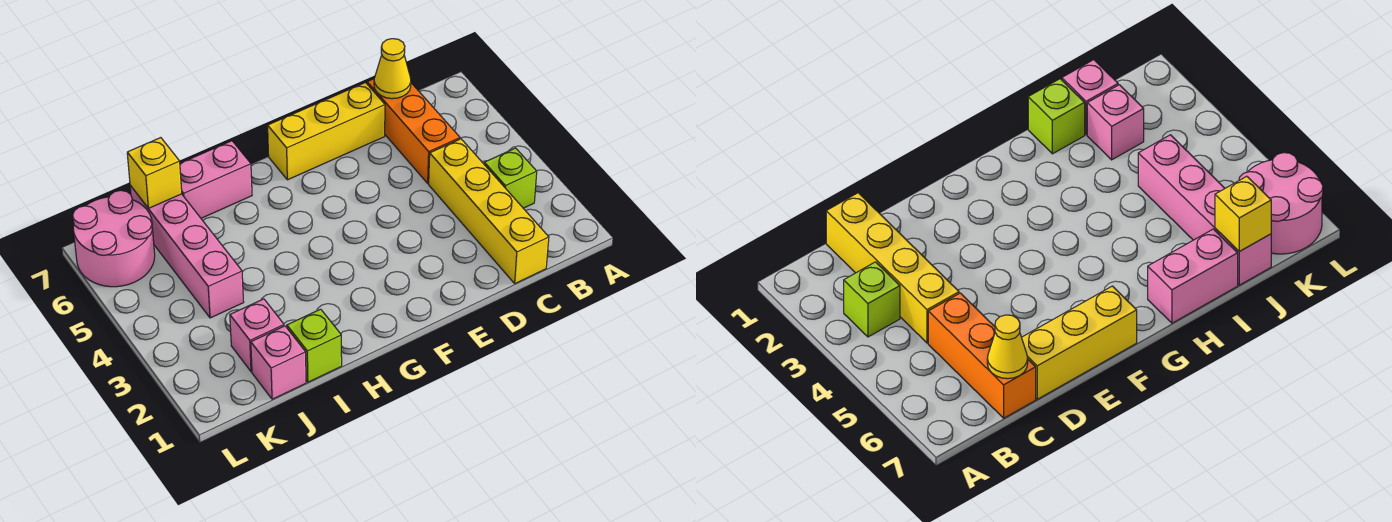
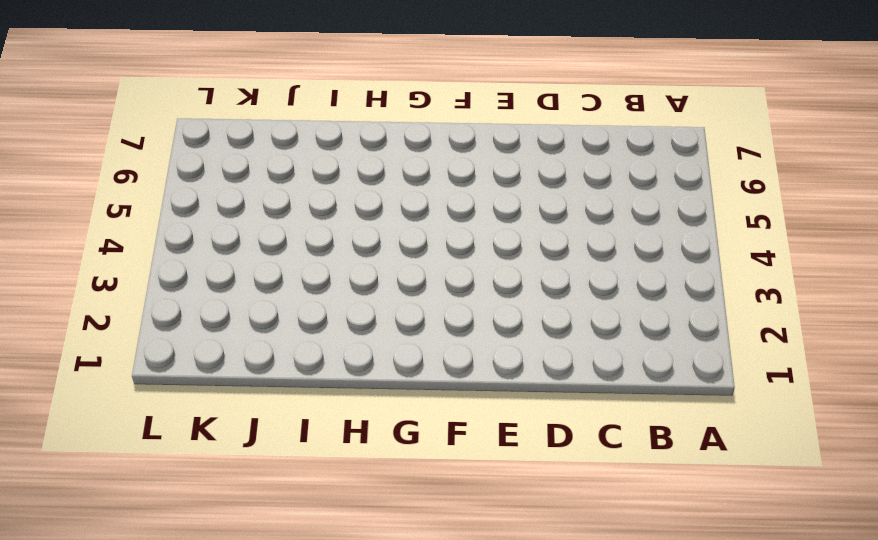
none -> lime 1x1 brick [484,148,537,208]
none -> yellow 1x4 brick [429,139,549,283]
none -> orange 1x3 brick [367,79,460,183]

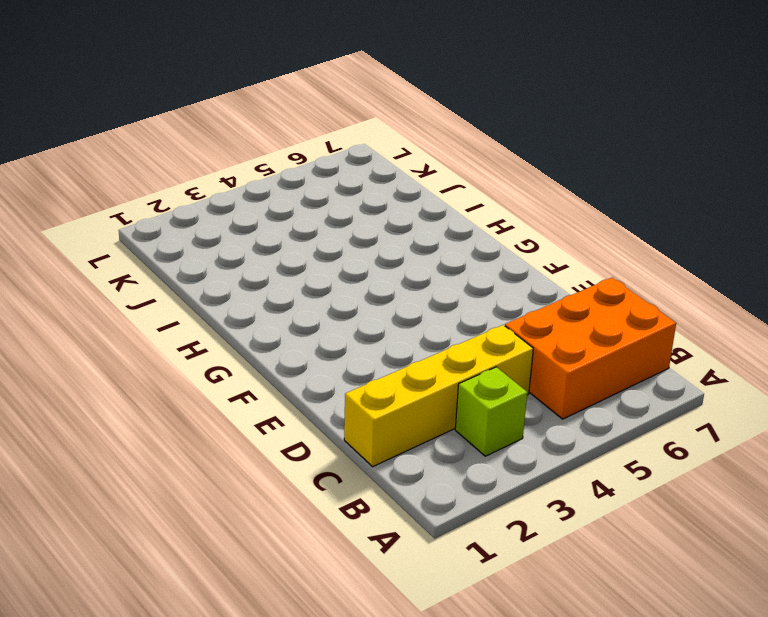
orange 2x3 brick [505,278,676,419] -> orange 1x3 brick [367,79,460,183]
none -> yellow 1x3 brick [268,83,385,180]
none -> pink 1x2 brick [180,141,252,218]
none -> lime 1x1 brick [287,309,342,382]

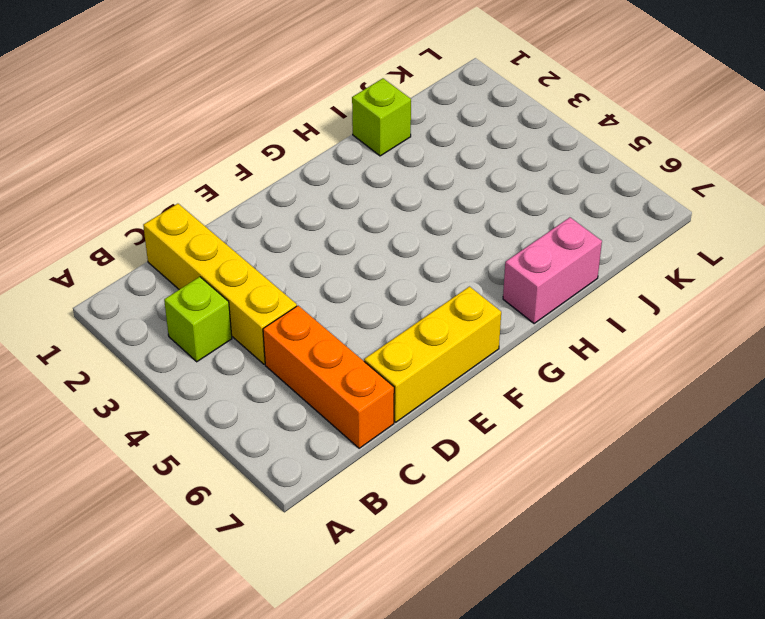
none -> pink 1x1 brick [251,326,306,399]
none -> pink 1x1 brick [230,299,284,372]
none -> pink 1x4 brick [130,186,244,318]

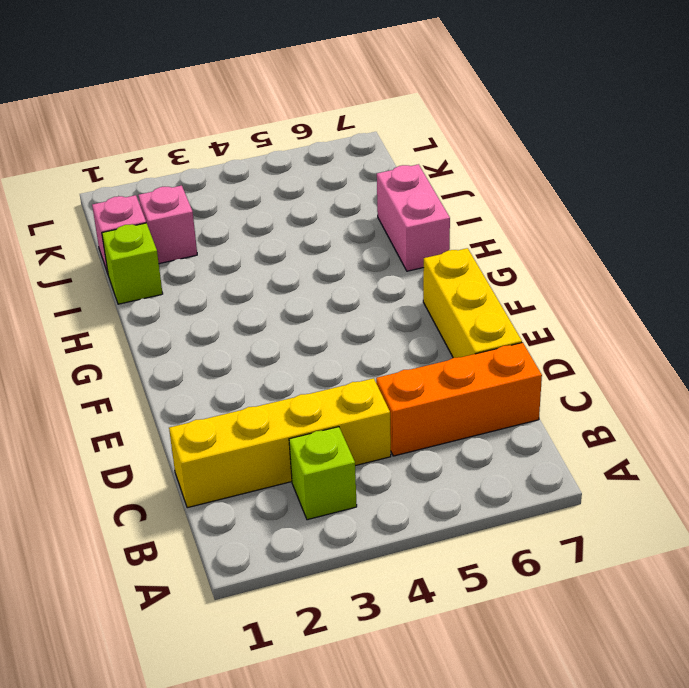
none -> pink 1x4 brick [130,186,244,318]
none -> pink 2x2 round brick [73,190,155,287]
none -> yellow 1x1 cone [374,39,411,99]

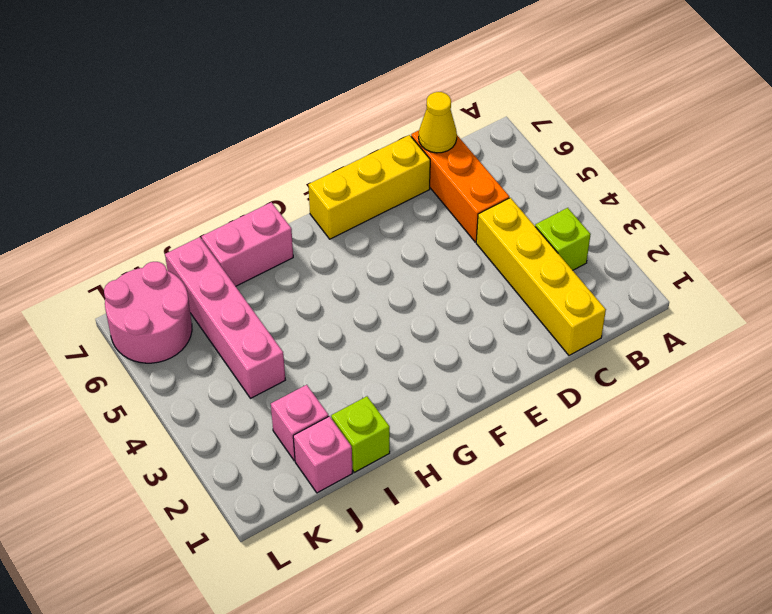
none -> yellow 1x1 brick [127,138,182,208]

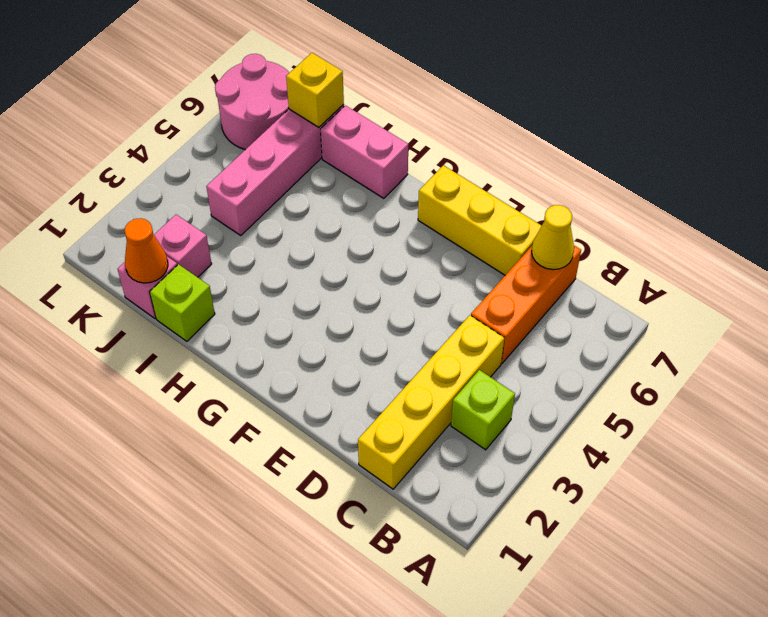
orange 1x1 cone [125,218,168,283] -> none

